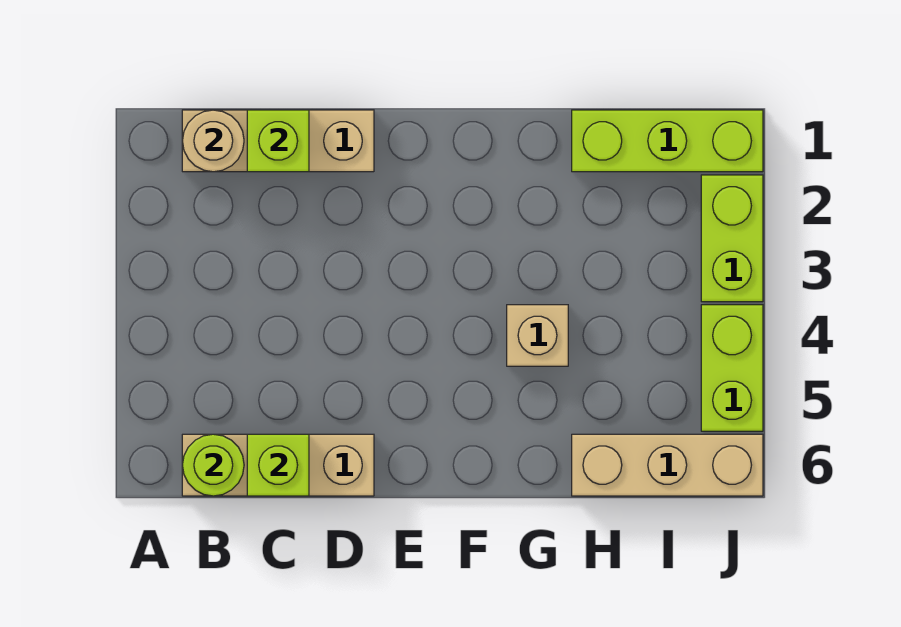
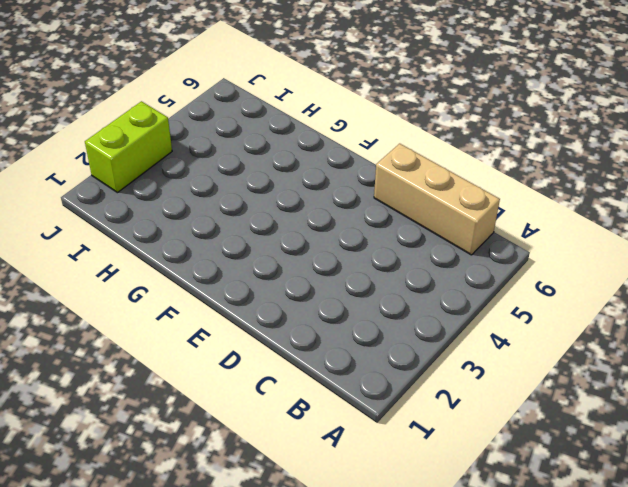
none -> tan 1x3 brick [182,110,374,172]
none -> tan 1x1 brick [507,305,568,366]

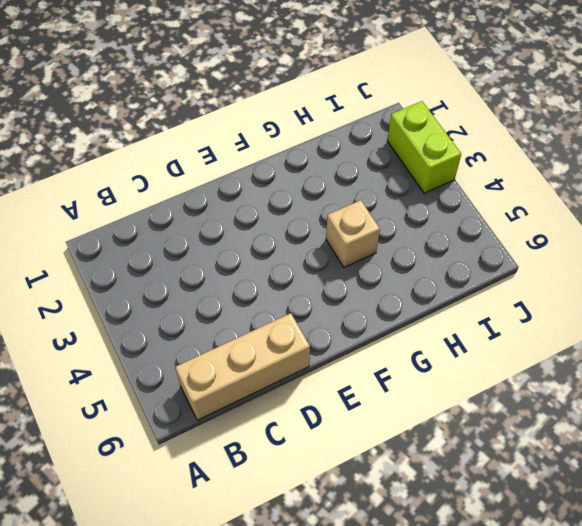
none -> tan 1x3 brick [182,110,374,172]
none -> lime 1x3 brick [572,110,763,172]

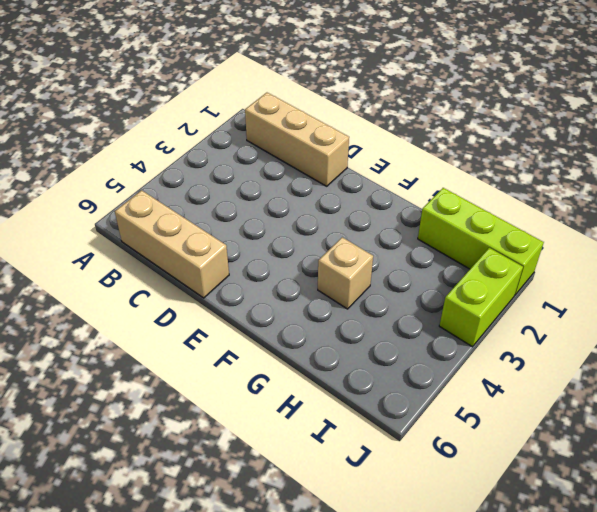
none -> tan 1x3 brick [572,434,763,496]
none -> lime 1x2 brick [701,305,763,431]

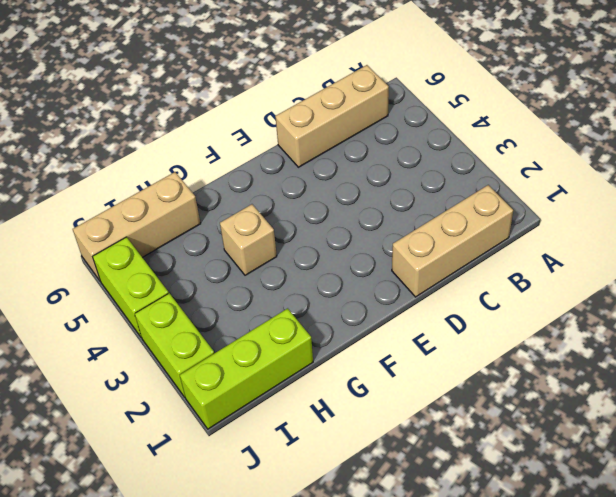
none -> tan 1x1 round brick [182,110,244,172]
none -> lime 1x1 round brick [182,434,244,496]

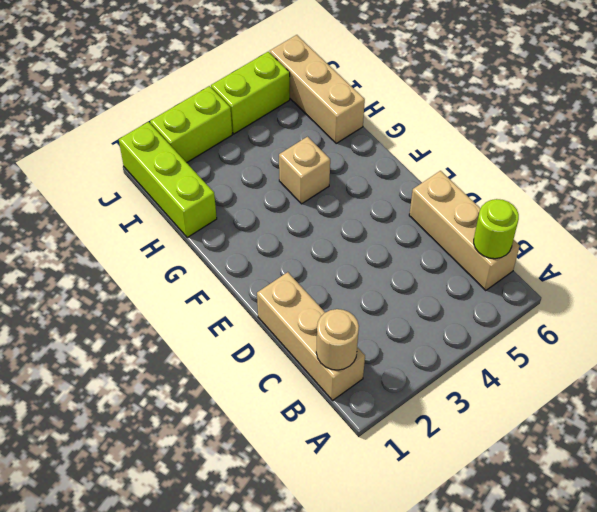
none -> lime 1x1 brick [247,110,309,172]
none -> lime 1x1 brick [247,434,309,496]

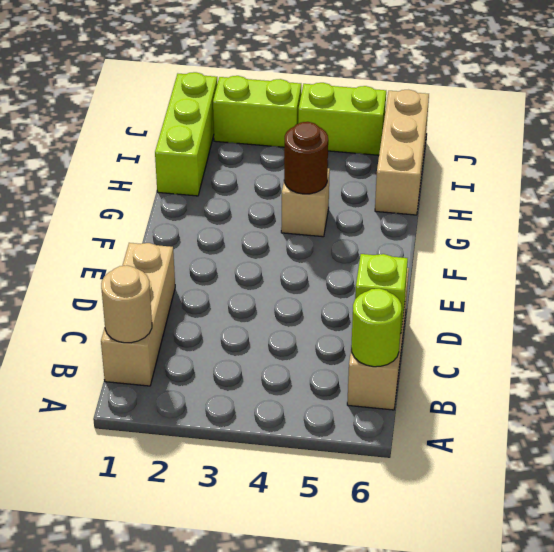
brown 1x1 round brick [284,122,328,194] -> none
none -> lime 1x1 brick [247,110,309,172]

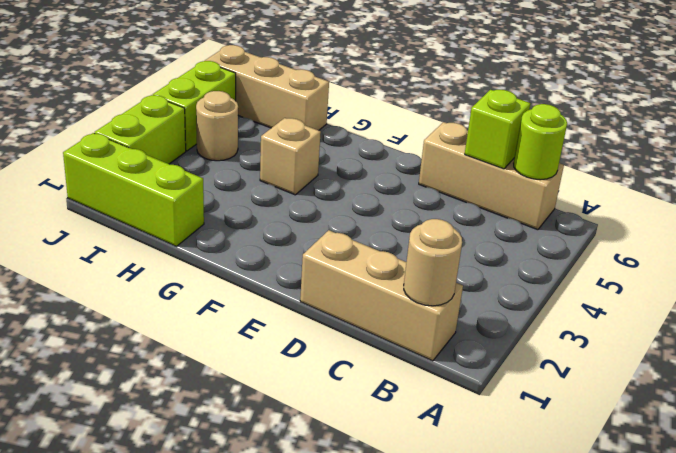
tan 1x1 round brick [196,91,238,161] -> none
none -> lime 1x1 brick [247,110,309,172]

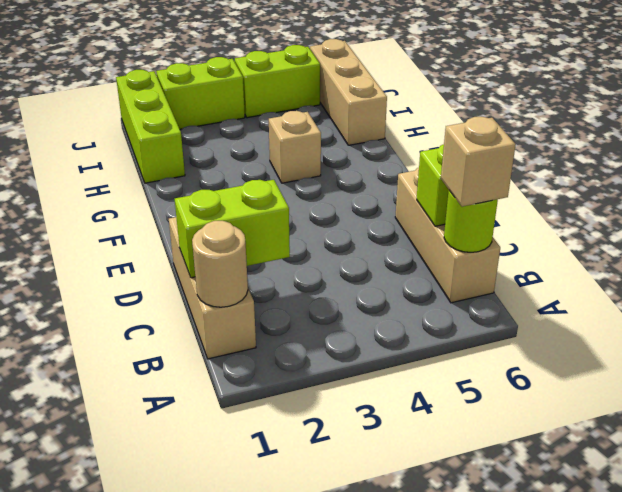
tan 1x1 brick [441,117,516,207] -> none
lime 1x2 brick [175,180,290,278] -> lime 1x1 brick [247,110,309,172]

